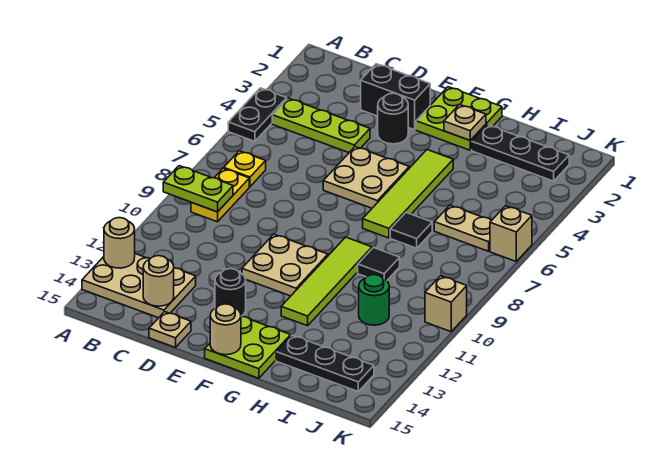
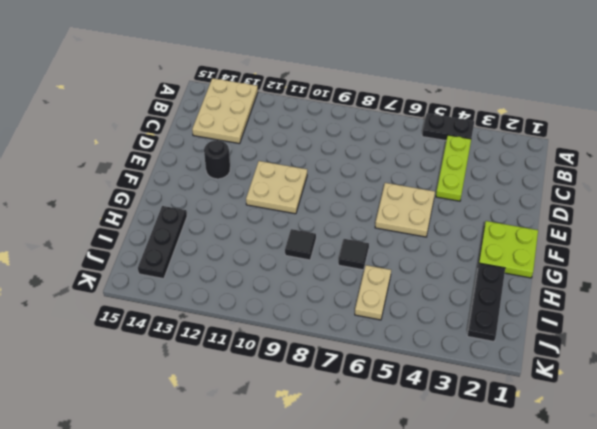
none -> yellow 1x1 plate [224,151,266,187]
none -> yellow 1x2 plate [191,168,249,222]
none -> black 1x2 brick [361,64,430,130]

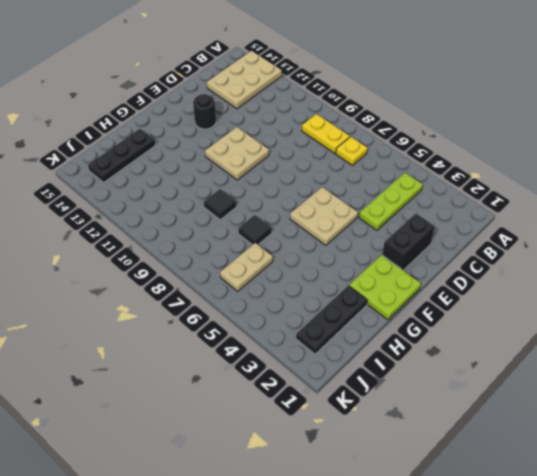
none -> black 1x2 plate [228,88,287,141]
none -> tan 1x1 plate [149,312,191,348]
none -> black 1x1 round brick [378,93,408,144]

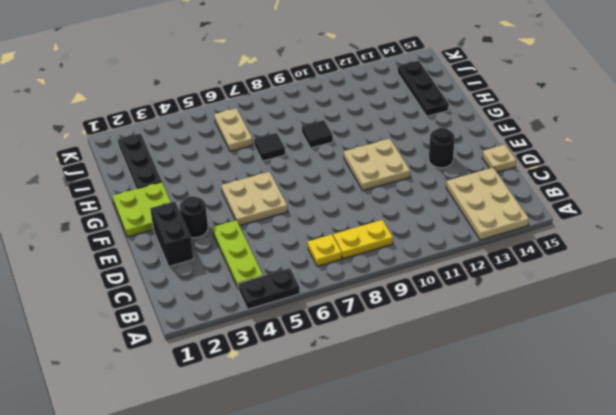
none -> lime 2x2 plate [205,316,291,378]
none -> lime 1x4 tile [363,150,453,238]
none -> lime 1x4 tile [281,237,372,326]

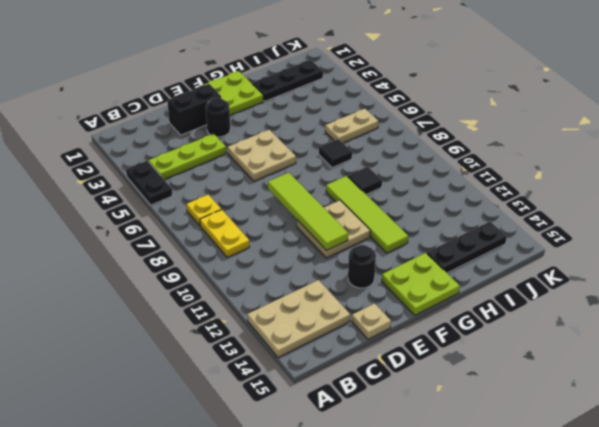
lime 1x4 tile [268,173,348,251] -> lime 1x4 tile moved to [363,150,453,238]
none -> green 1x1 round brick [359,275,389,325]
none -> tan 1x1 brick [490,206,532,261]
none -> tan 1x1 brick [425,276,467,332]

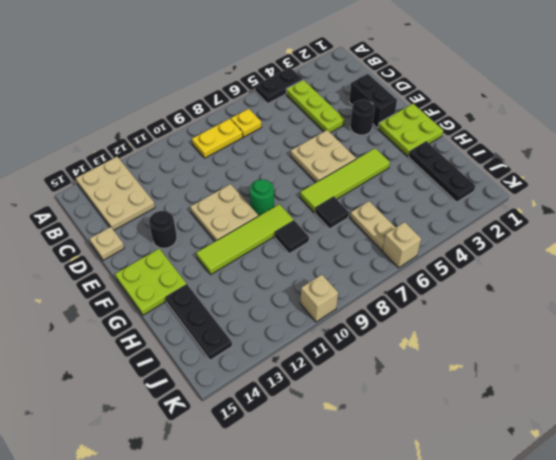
green 1x1 round brick [250,179,274,216] -> green 1x1 round brick moved to [359,275,389,325]
none -> lime 1x2 plate [163,166,233,212]
none -> tan 1x1 round brick [104,218,135,268]
none -> tan 1x1 round brick [143,256,174,306]

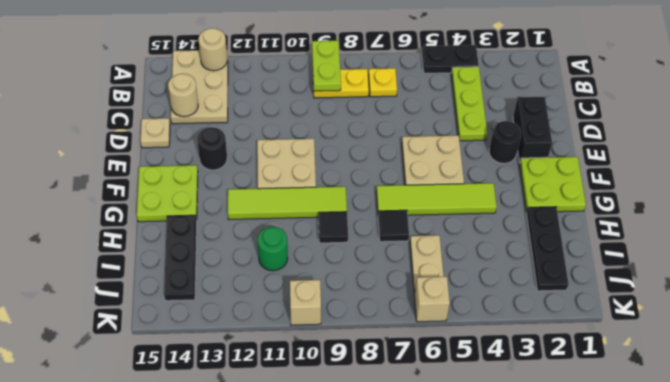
none -> tan 1x1 round brick [210,304,241,355]
none -> tan 1x1 plate [444,104,486,140]

